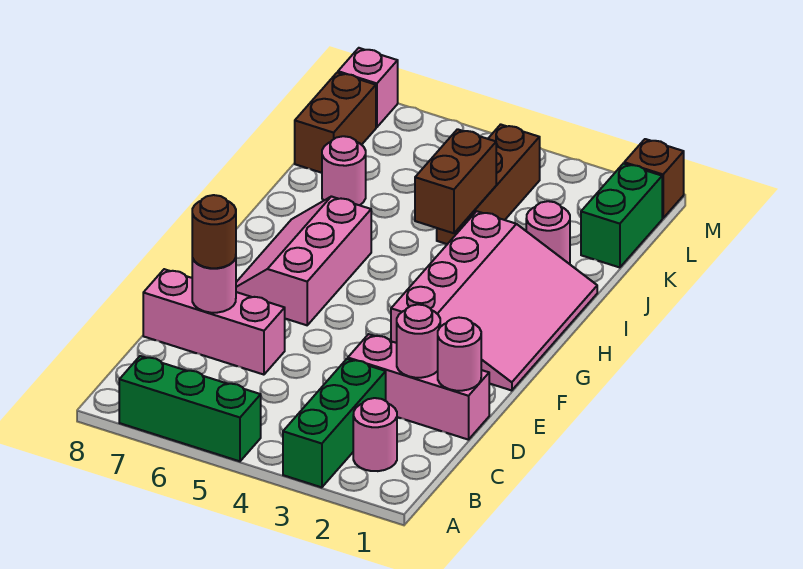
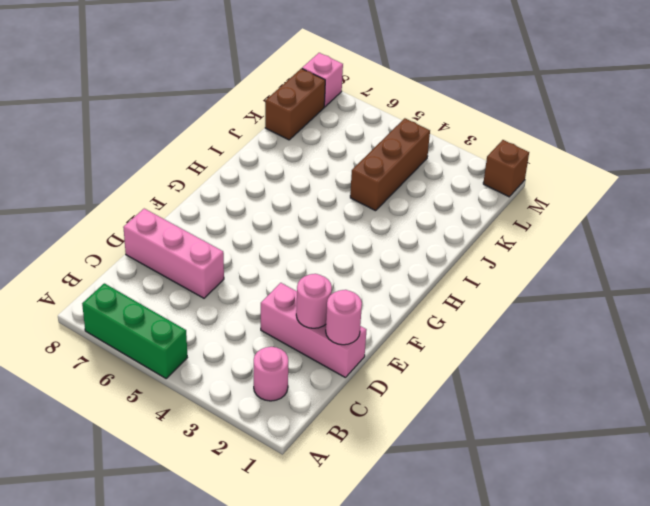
none -> green 1x3 brick [283,359,386,487]
none -> pink 3x4 slope [391,211,597,391]
none -> pink 2x3 slope [236,196,371,325]

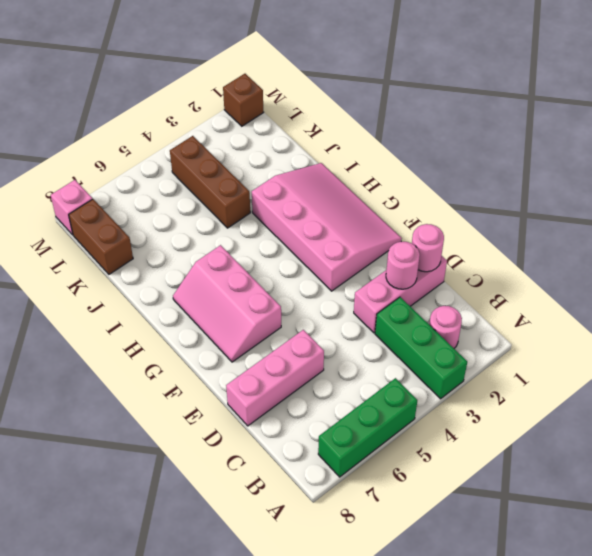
none -> pink 1x1 round brick [526,201,570,264]
none -> pink 1x1 round brick [322,136,366,205]
none -> green 1x2 brick [581,163,662,268]

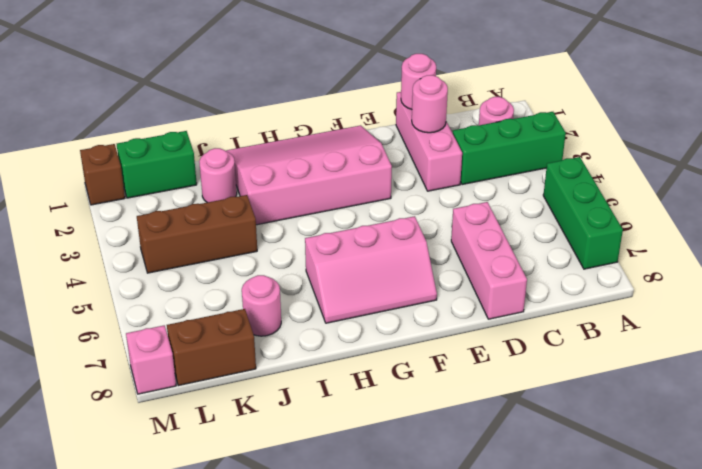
none -> pink 1x1 round brick [192,258,236,313]
none -> brown 1x2 brick [415,129,496,233]
none -> brown 1x1 round brick [192,195,236,268]

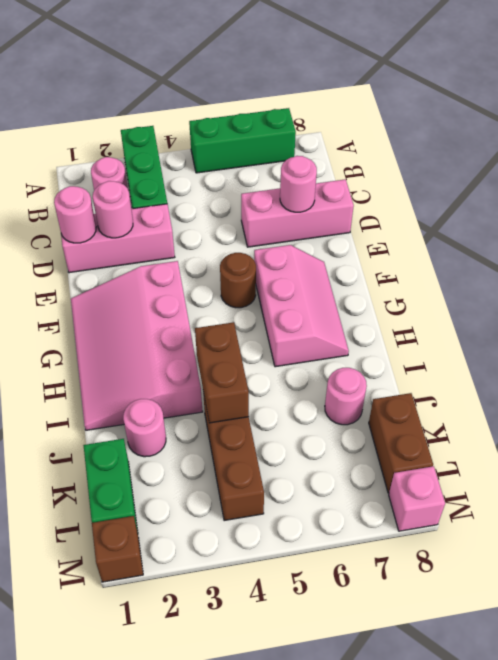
brown 1x1 round brick [220,253,256,308] -> brown 1x1 round brick moved to [192,195,236,268]

